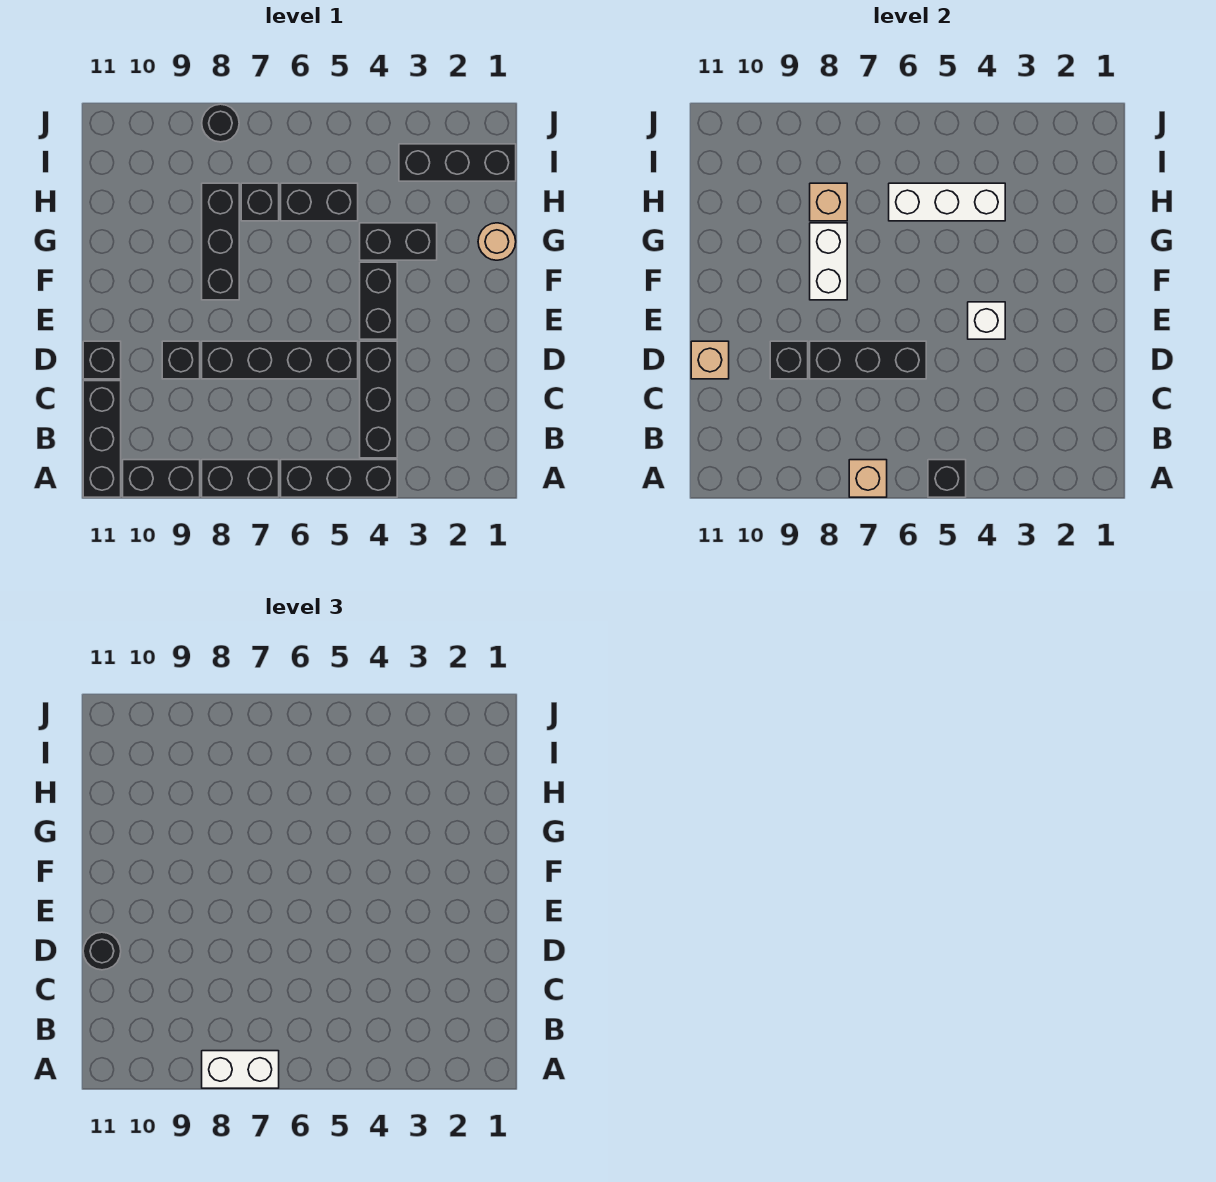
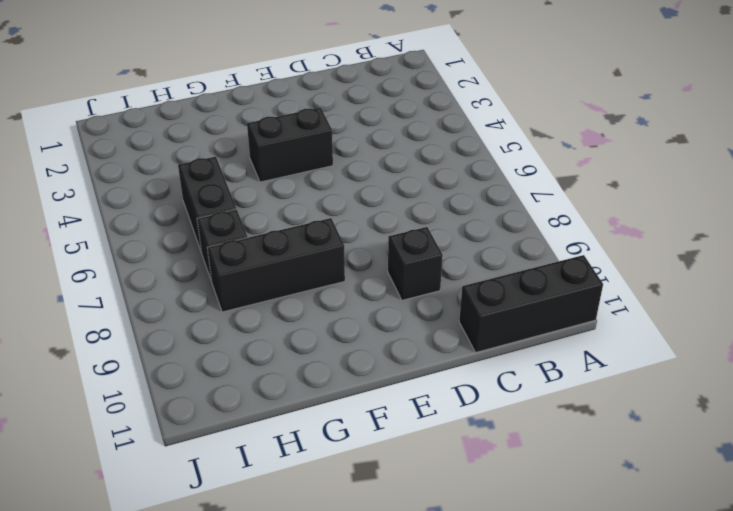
none -> black 1x3 brick [281,460,397,497]
none -> black 1x2 brick [202,460,279,497]
none -> black 1x2 brick [123,460,200,497]

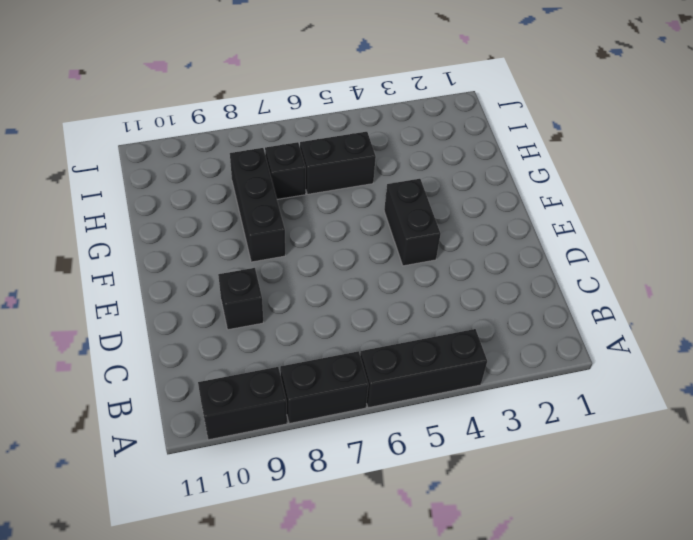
none -> black 1x3 brick [83,381,121,497]
none -> black 1x3 brick [360,341,397,458]
none -> black 1x4 brick [202,341,358,379]

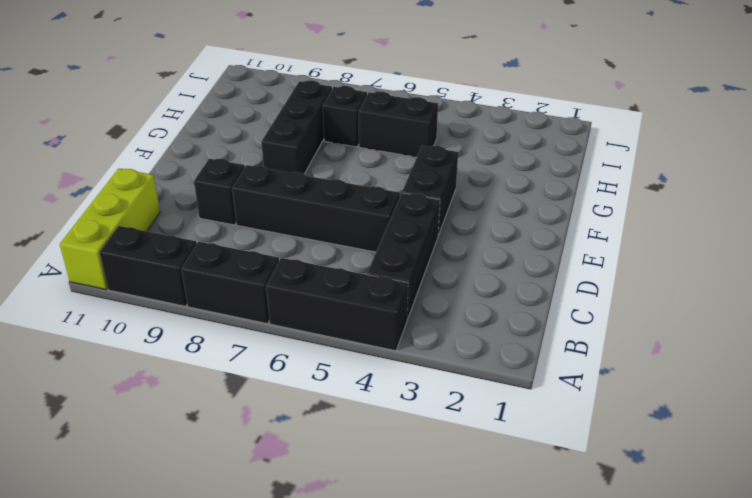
lime 1x3 brick [60,169,160,290] -> black 1x3 brick [83,381,121,497]
none -> black 1x1 brick [83,341,121,379]
none -> tan 1x1 round brick [478,223,516,260]
none -> black 1x2 brick [360,223,437,260]

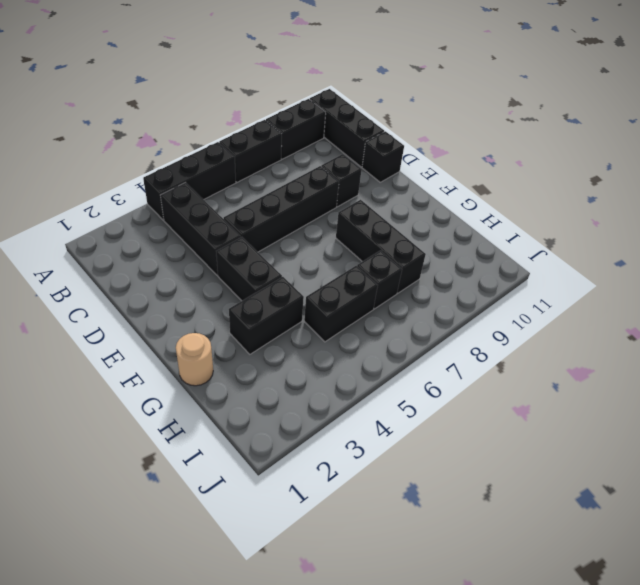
none -> black 1x3 brick [399,144,516,181]
none -> black 1x1 round brick [202,104,239,142]
none -> black 1x1 brick [928,460,966,497]

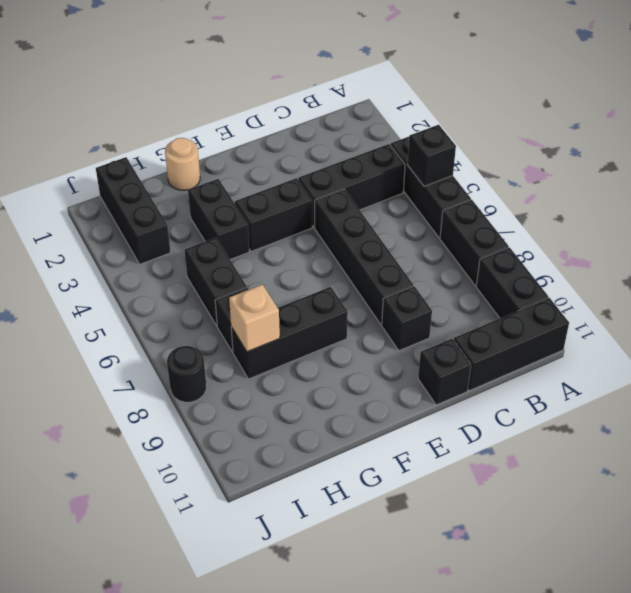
none -> tan 1x1 brick [849,460,887,497]
none -> black 1x3 brick [810,341,926,379]
none -> black 1x1 brick [770,341,808,379]

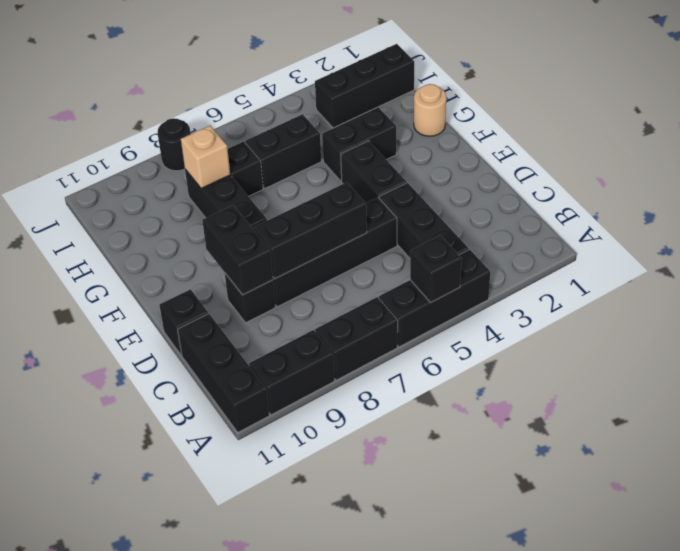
black 1x2 brick [202,205,273,295] -> black 1x1 brick [770,341,808,379]
none -> tan 1x1 brick [849,460,887,497]
none -> tan 1x1 brick [691,341,729,379]
none -> white 1x1 brick [968,302,1005,339]

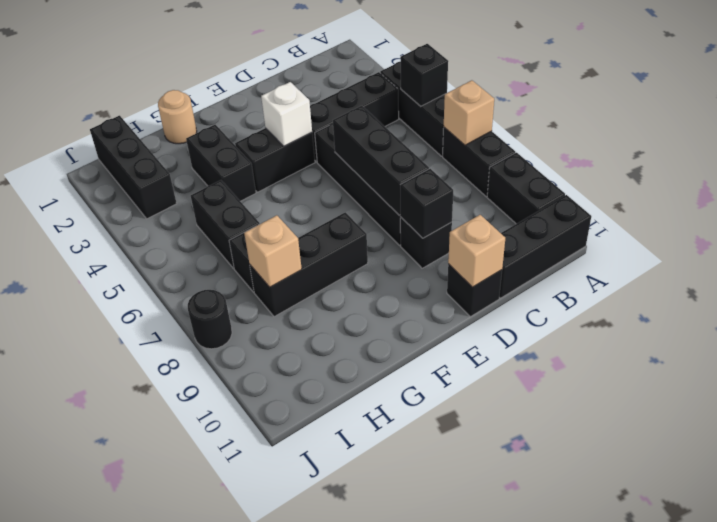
none -> white 1x2 brick [810,223,847,300]
none -> white 1x3 brick [889,183,1005,221]
none -> white 1x2 brick [202,1051,279,1088]

